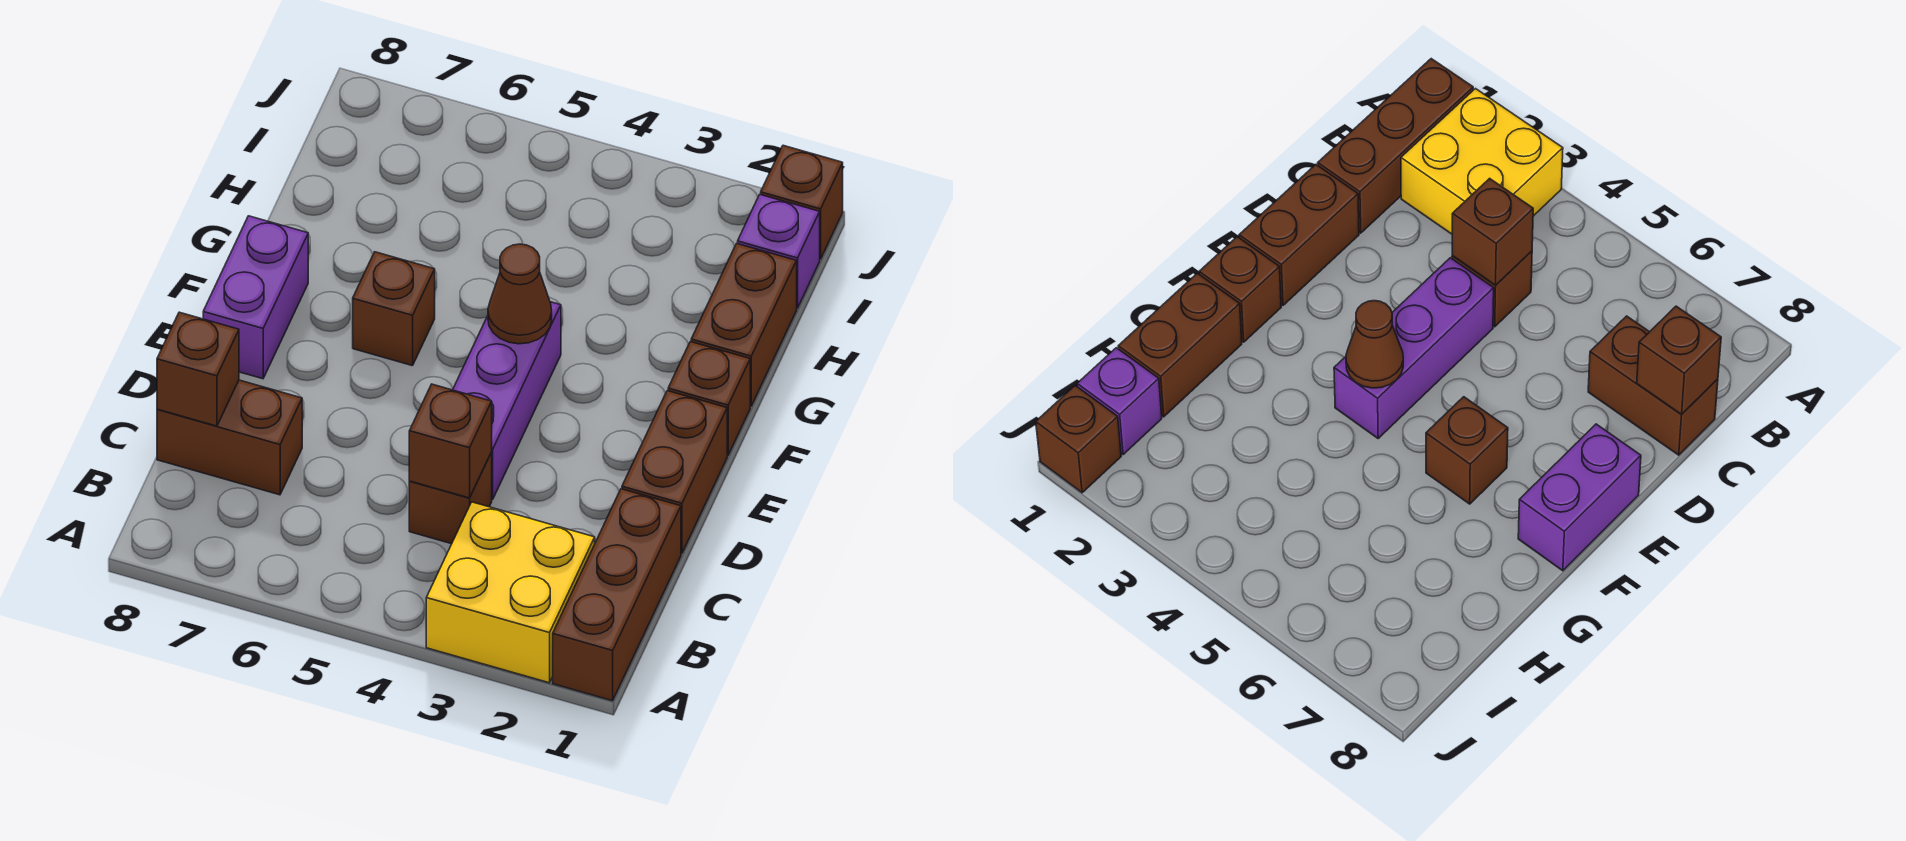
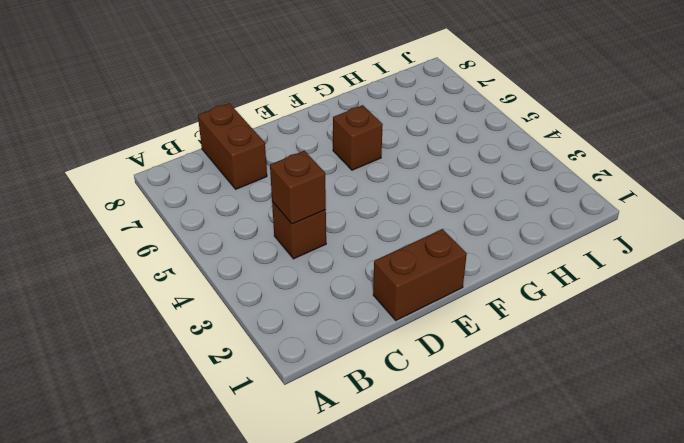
none -> brown 1x3 brick [553,489,681,701]
none -> yellow 2x2 brick [426,502,595,683]
none -> purple 1x3 brick [453,302,561,500]

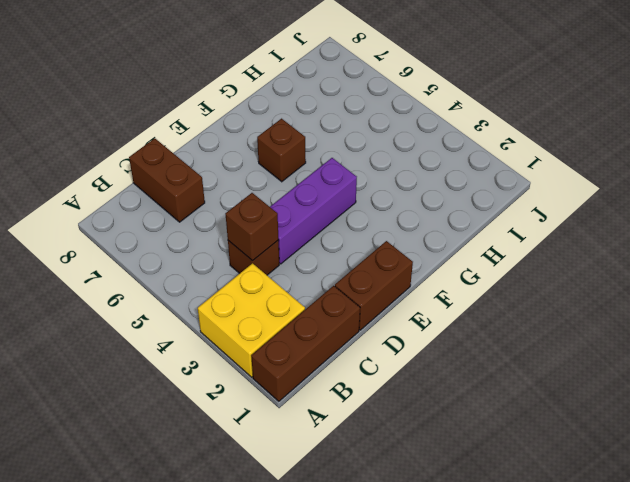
none -> purple 1x2 brick [203,216,308,379]
none -> brown 1x1 brick [668,342,750,455]
none -> brown 1x2 brick [691,244,797,406]

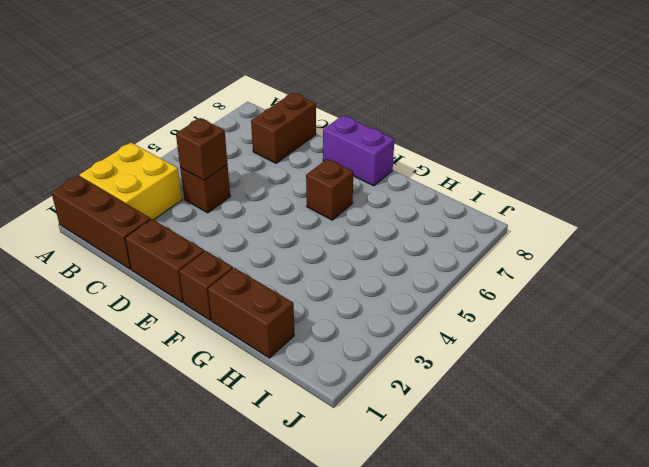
none -> purple 1x3 brick [453,302,561,500]
none -> purple 1x1 brick [738,194,820,308]
none -> brown 1x1 brick [761,145,843,259]

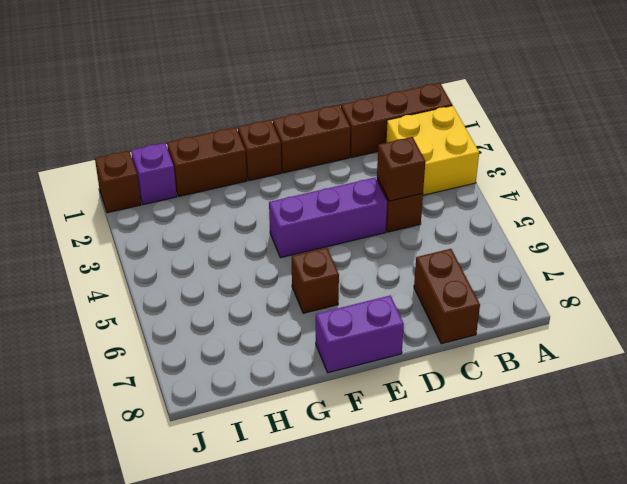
none -> brown 1x1 brick [157,312,239,426]
none -> brown 1x1 cone [488,244,552,344]

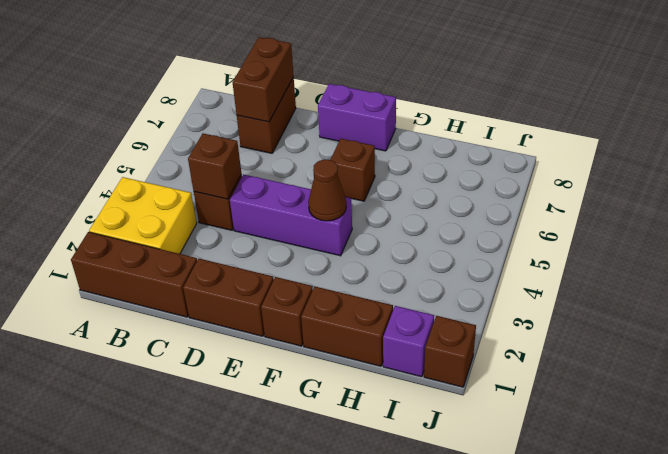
brown 1x2 brick [232,37,294,122] -> brown 1x1 brick [157,312,239,426]

